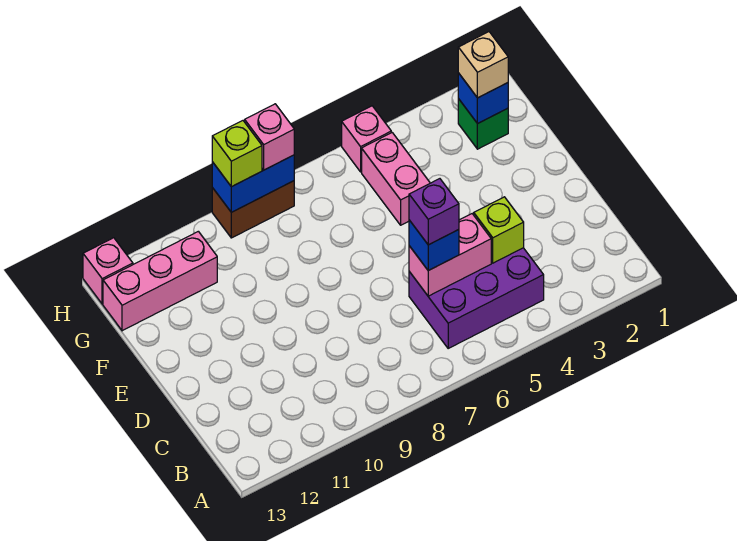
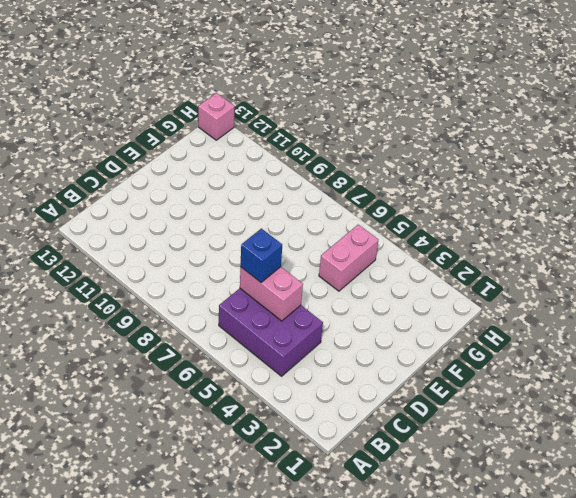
none -> green 1x1 brick [458,99,508,149]
none -> pink 1x3 brick [103,231,217,331]
none -> pink 1x1 brick [342,106,391,172]

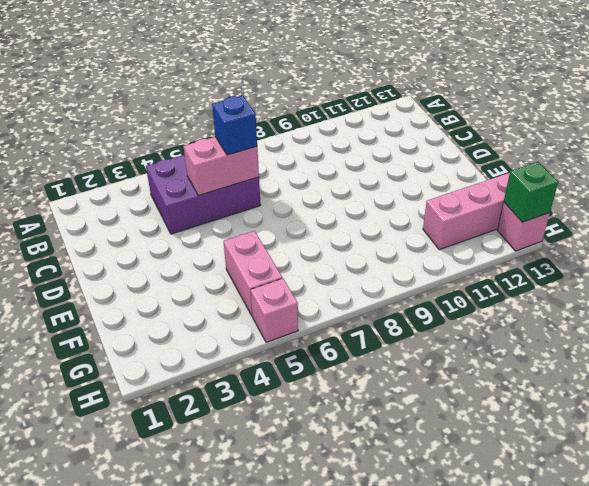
green 1x1 brick [504,162,558,222] -> green 1x1 brick moved to [458,99,508,149]
none -> brown 1x2 brick [212,181,294,238]
none -> lime 1x1 brick [474,197,524,263]
none -> blue 1x1 brick [458,73,508,124]

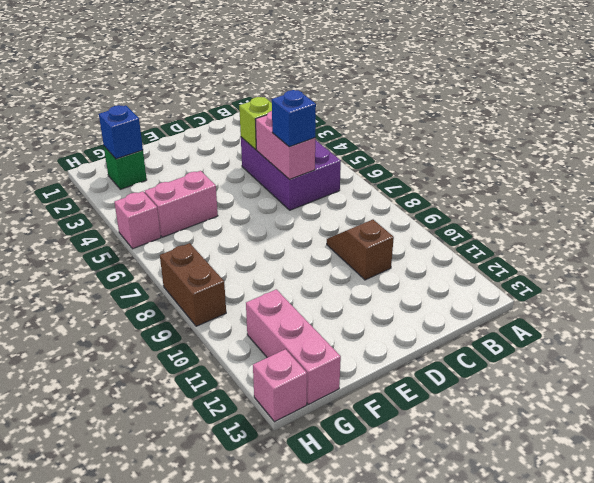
brown 1x2 slope [327,220,394,280] -> none
none -> blue 1x2 brick [212,155,294,212]
none -> tan 1x1 brick [458,32,508,98]
none -> pink 1x1 brick [245,104,294,170]

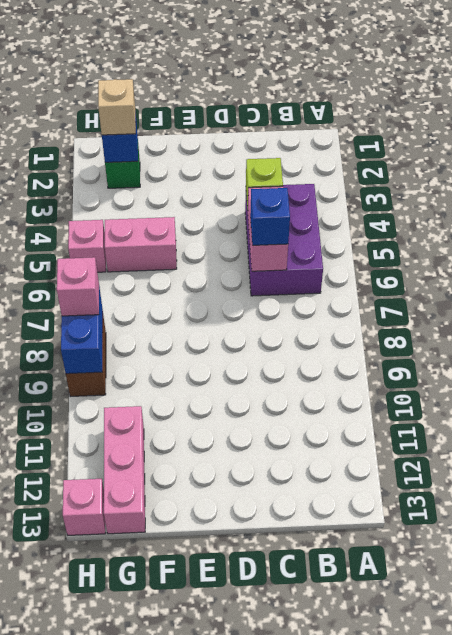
none -> lime 1x1 brick [212,121,262,187]
none -> purple 1x1 brick [409,179,459,245]

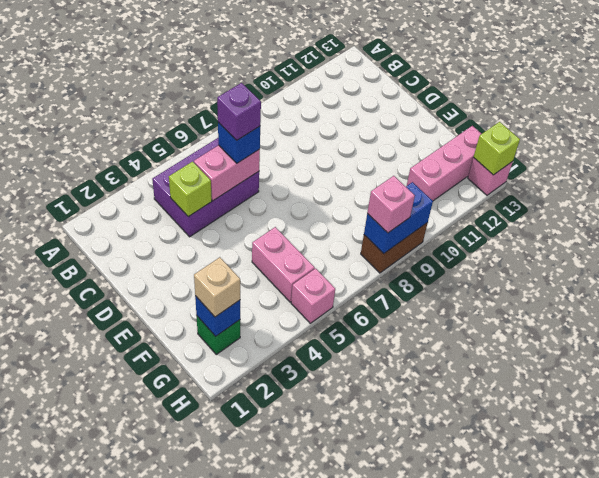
lime 1x1 brick [473,122,520,175] -> lime 1x1 brick moved to [212,121,262,187]

